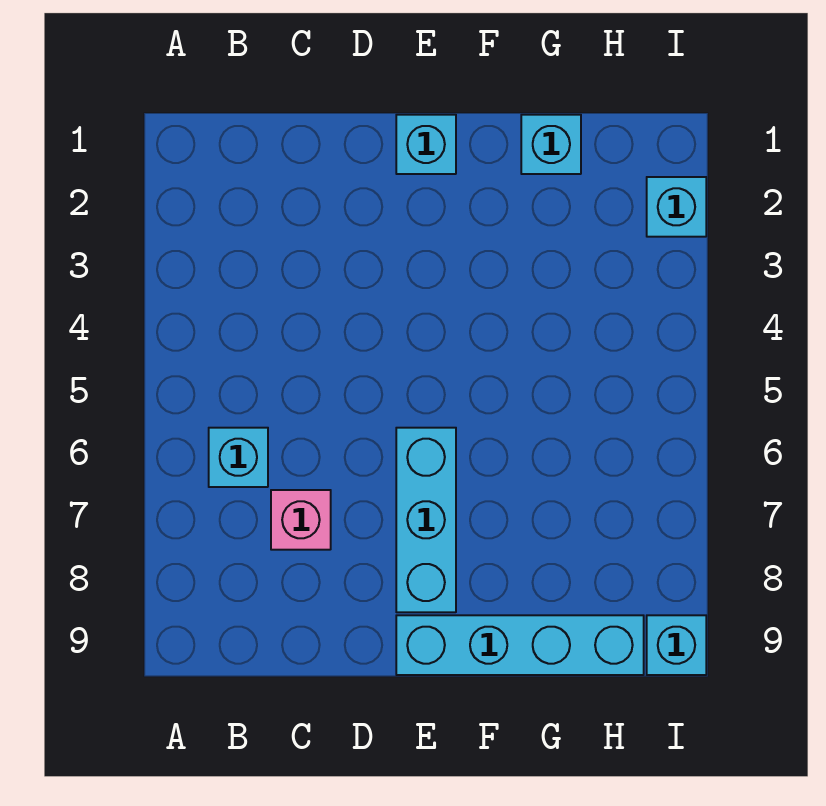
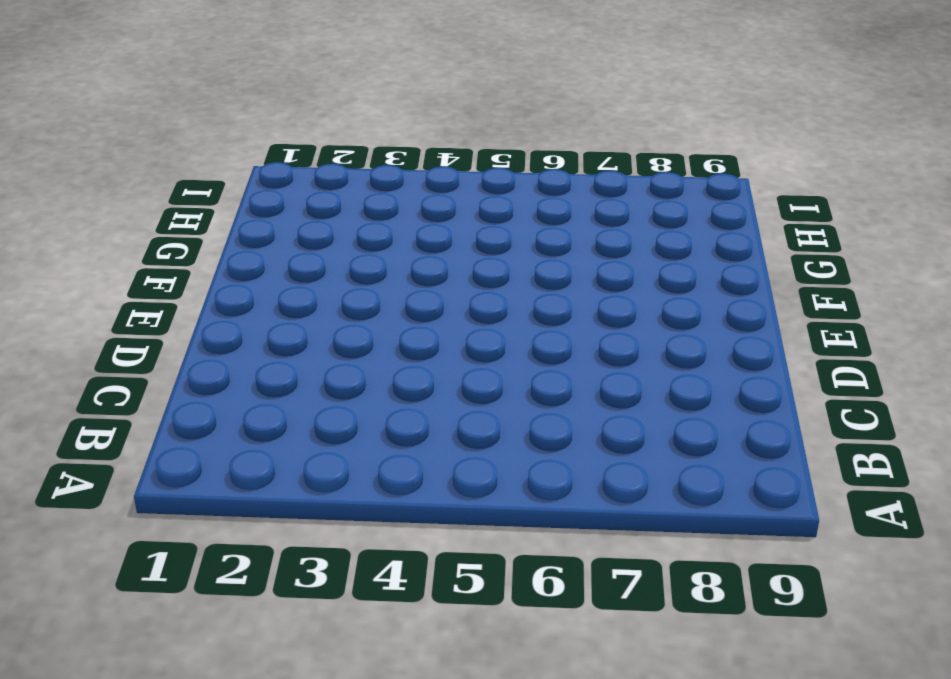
none -> cyan 1x1 brick [209,428,268,487]
none -> pink 1x1 brick [271,490,331,550]

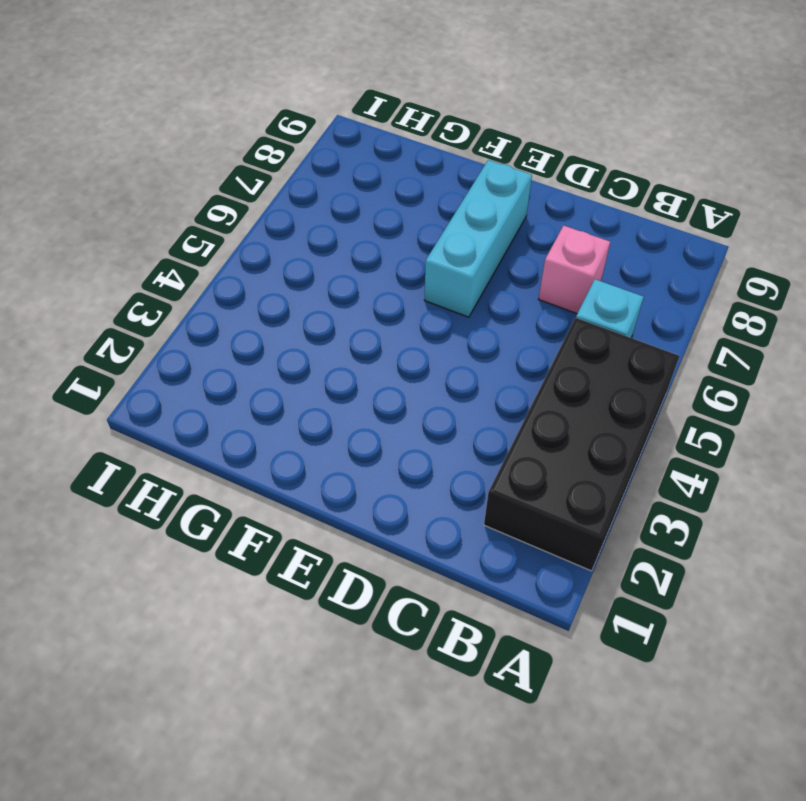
black 2x4 brick [484,318,680,571] -> none
none -> cyan 1x1 brick [396,115,456,174]
none -> cyan 1x4 brick [396,615,644,675]

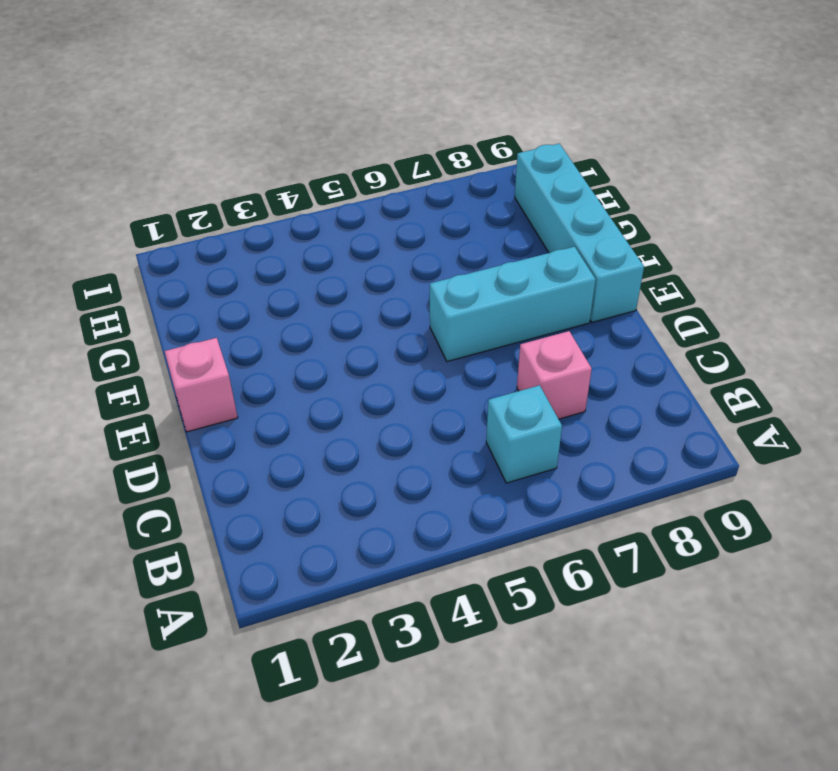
pink 1x1 brick [164,338,238,432] -> cyan 1x1 brick [396,115,456,174]
none -> cyan 1x1 brick [521,115,581,174]
none -> cyan 1x1 brick [647,177,706,237]

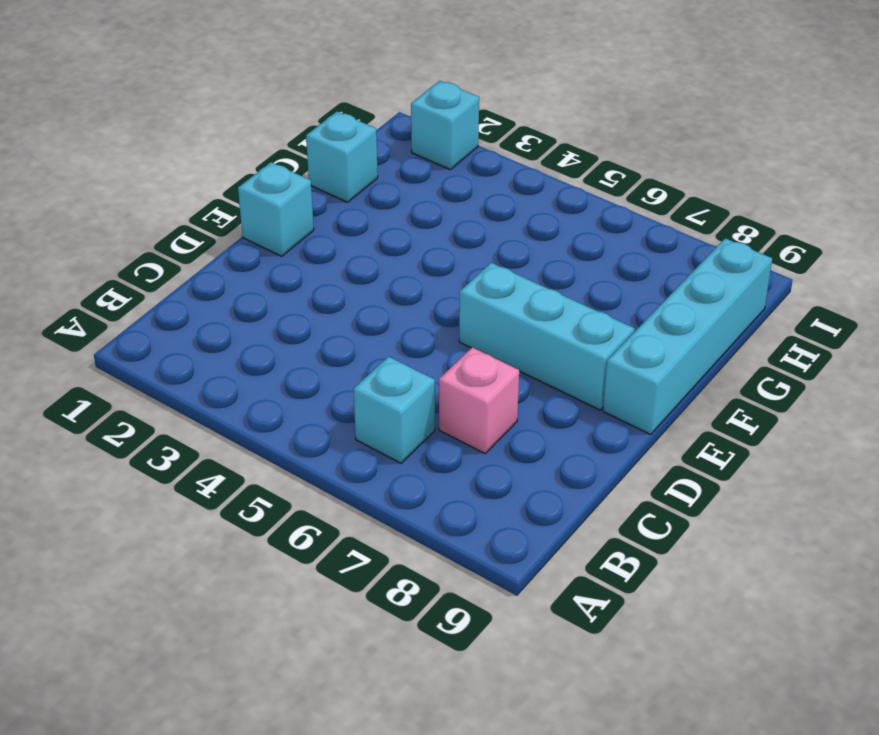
none -> cyan 1x1 brick [647,615,706,675]

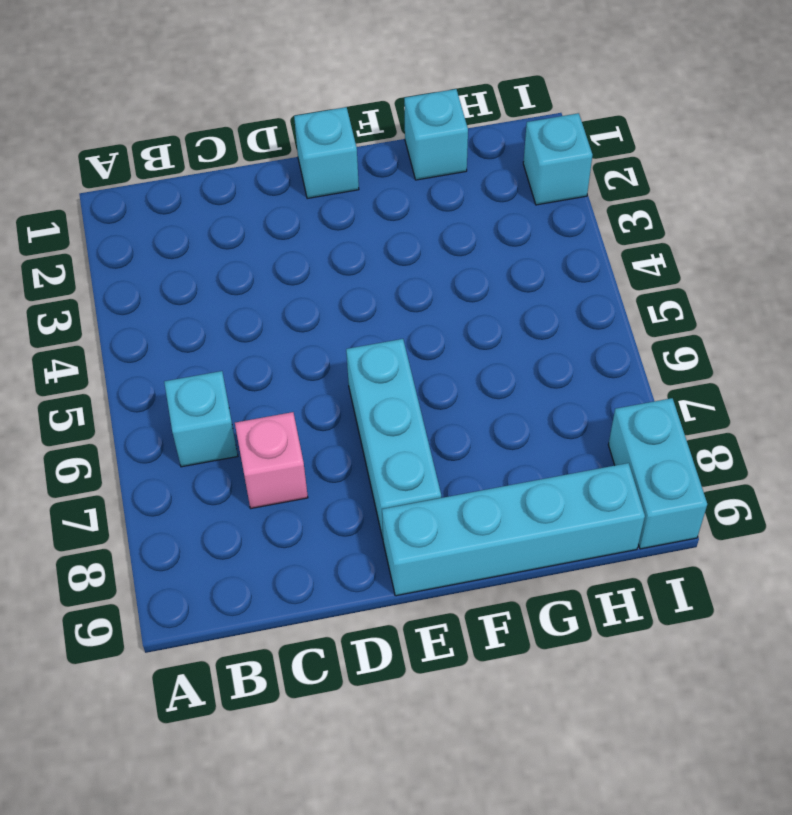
cyan 1x2 brick [608,398,707,549] -> cyan 1x1 brick [647,615,706,675]

